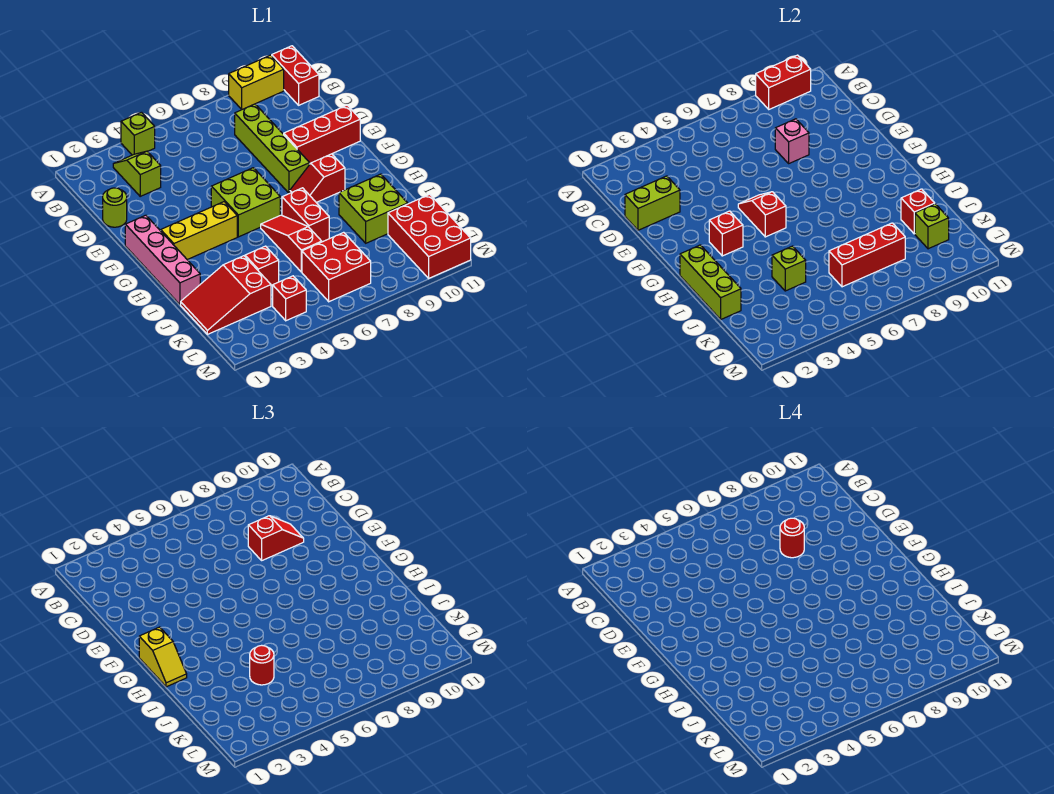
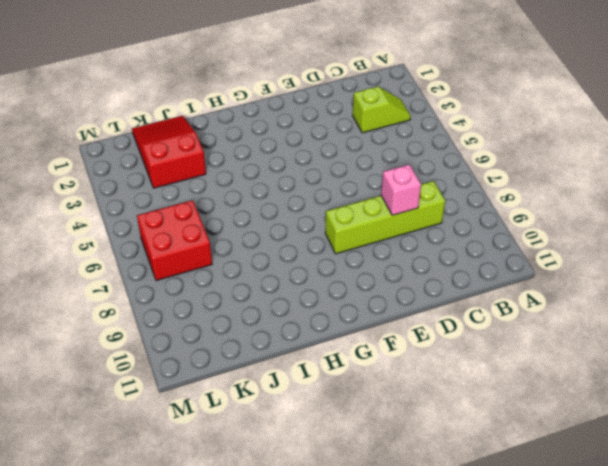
none -> lime 1x1 brick [121,112,155,155]
none -> yellow 1x2 brick [229,55,284,109]
none -> red 1x2 brick [272,46,319,105]
none -> lime 1x1 round brick [103,188,127,227]

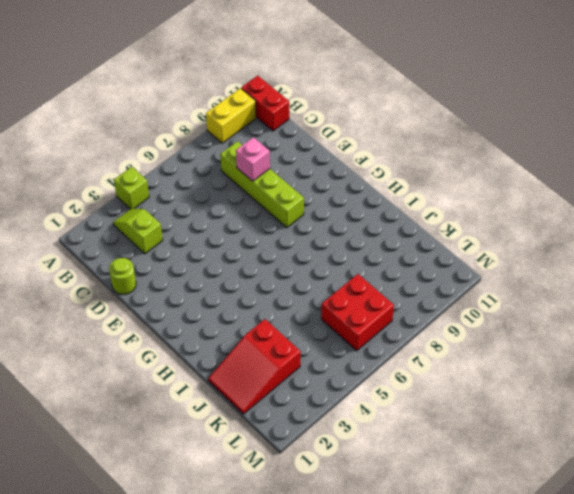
none -> red 1x3 brick [284,105,360,163]
none -> pink 1x4 brick [125,215,200,305]
none -> lime 2x2 brick [211,168,280,237]
none -> yellow 1x3 brick [161,202,237,260]

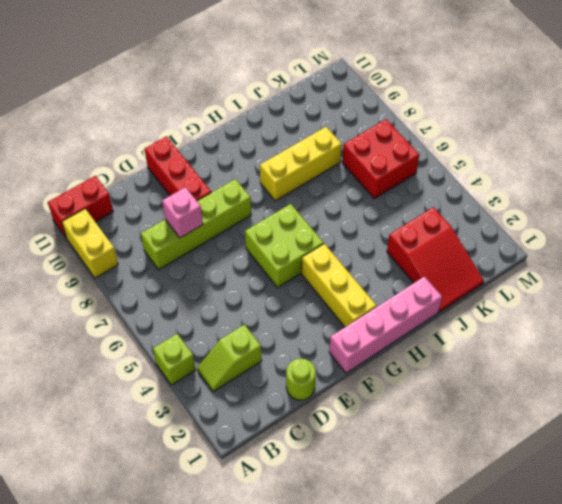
yellow 1x3 brick [260,127,342,201] -> none
none -> red 1x2 slope [290,154,345,202]
none -> red 1x3 slope [261,215,322,272]
none -> red 1x2 brick [282,188,329,242]
none -> lime 2x2 brick [339,174,408,243]

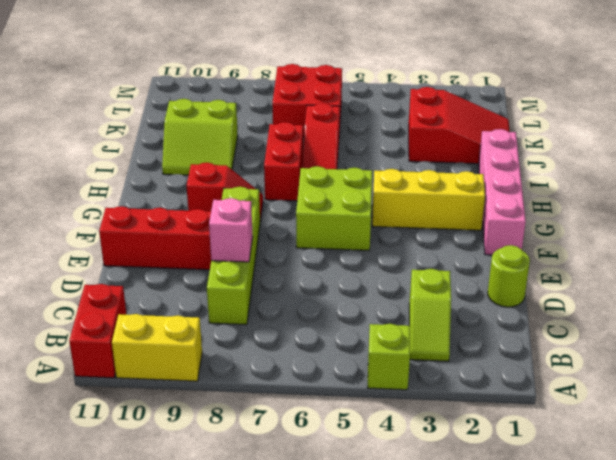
lime 2x2 slope [162,99,238,175] -> lime 2x2 brick [339,174,408,243]
none -> red 1x1 brick [245,246,279,285]
none -> red 2x3 brick [388,194,471,278]
none -> red 1x1 brick [273,276,306,321]
none -> red 1x2 brick [756,55,811,109]

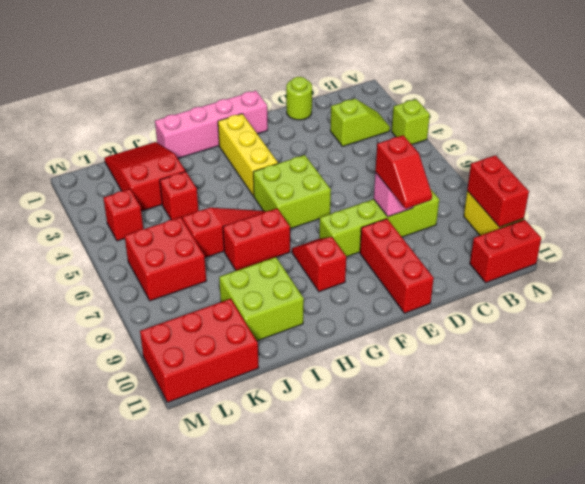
none -> lime 1x2 brick [625,176,680,230]
none -> red 1x2 slope [738,192,786,237]
none -> red 1x1 brick [709,211,743,256]
none -> lime 1x3 brick [680,245,741,319]

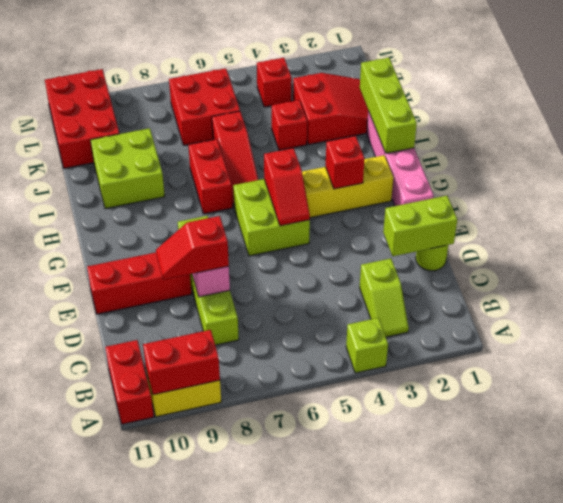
none -> red 1x2 slope [290,154,345,202]
none -> lime 1x1 brick [772,246,806,291]
none -> red 1x1 brick [901,189,935,234]
none -> red 1x3 brick [829,223,905,287]

